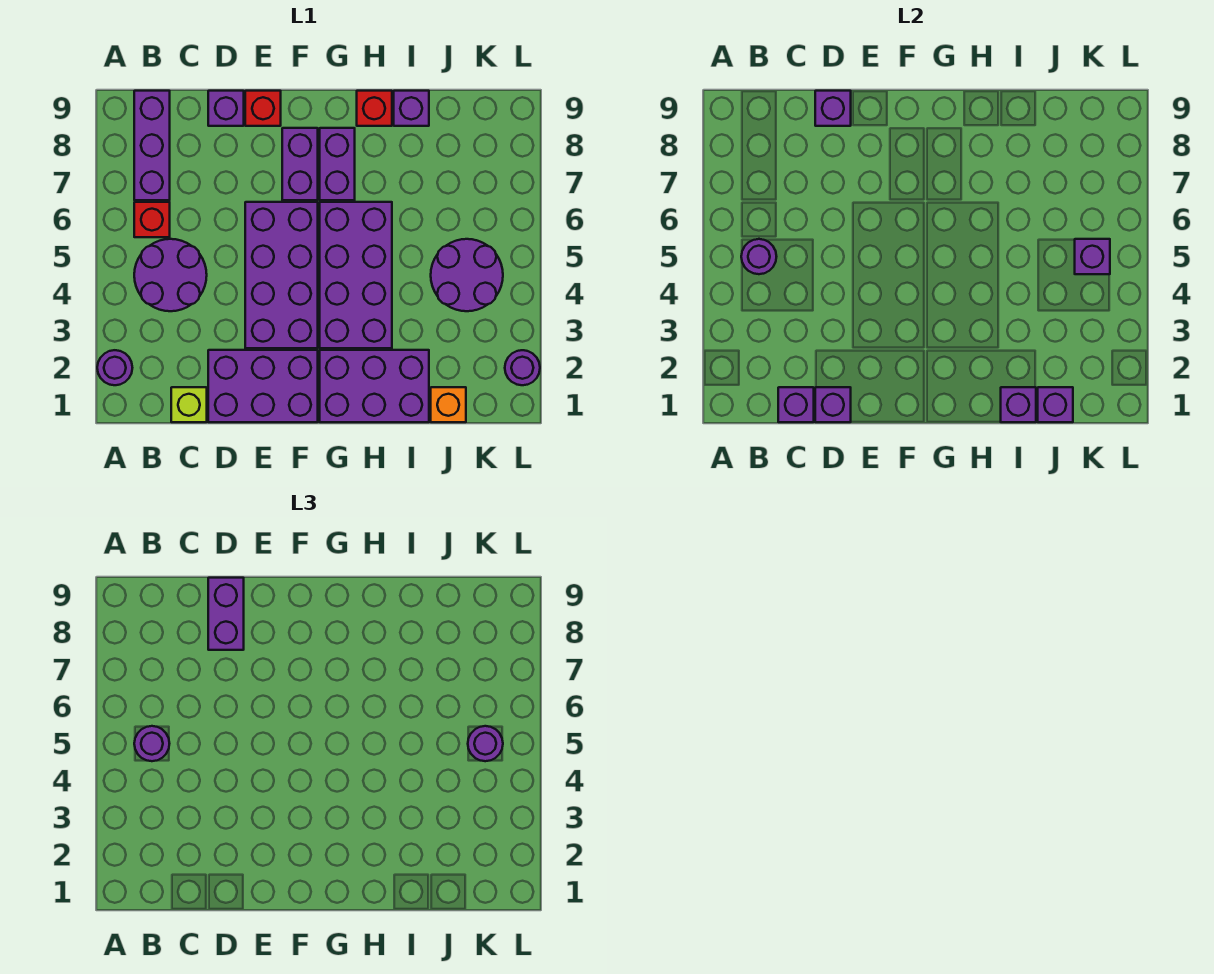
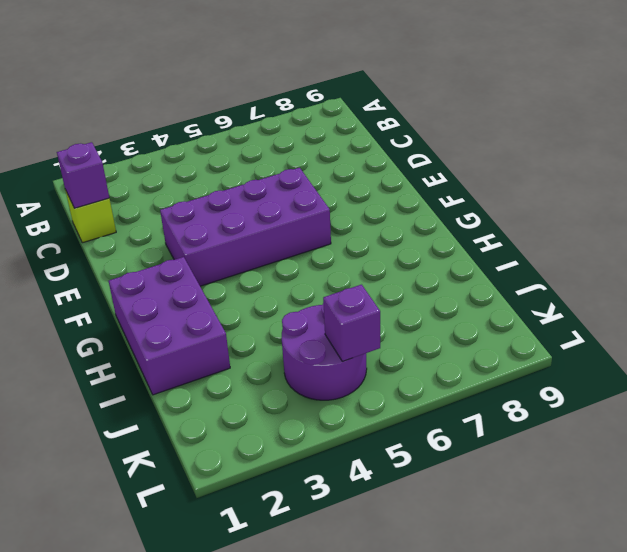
none -> purple 1x1 round brick [97,350,132,385]
none -> purple 2x2 round brick [134,239,207,311]
none -> red 1x1 brick [134,202,170,237]

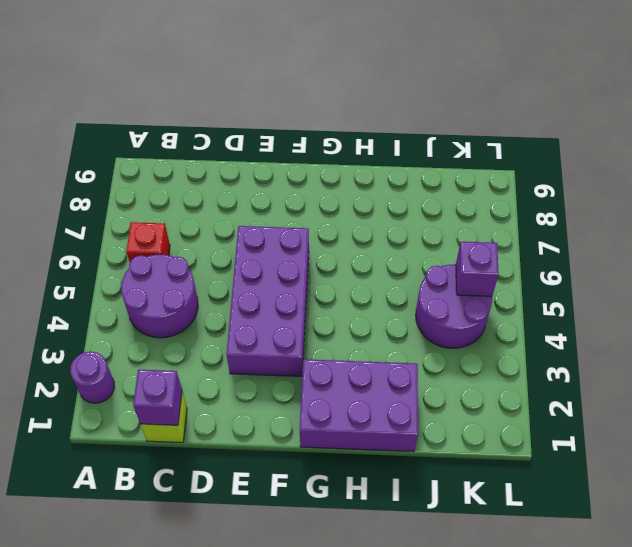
none -> purple 1x3 brick [134,91,170,200]
none -> purple 2x3 brick [208,350,318,422]
none -> purple 1x1 brick [208,91,244,126]

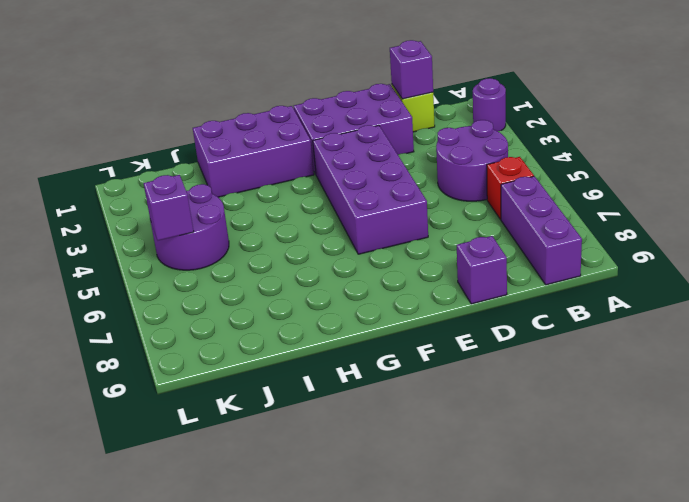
none -> red 1x1 brick [245,91,281,126]
none -> purple 1x2 brick [282,128,318,200]
none -> purple 2x4 brick [320,202,392,348]

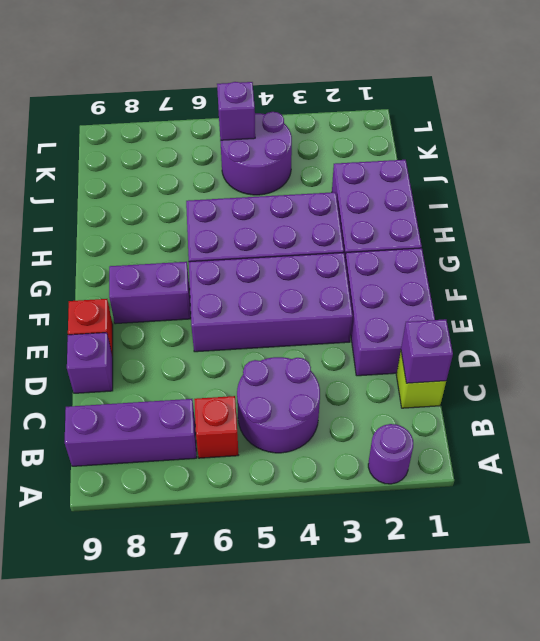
none -> purple 1x2 brick [320,128,355,200]
none -> red 1x1 brick [357,91,392,126]
none -> purple 1x1 brick [394,91,429,126]

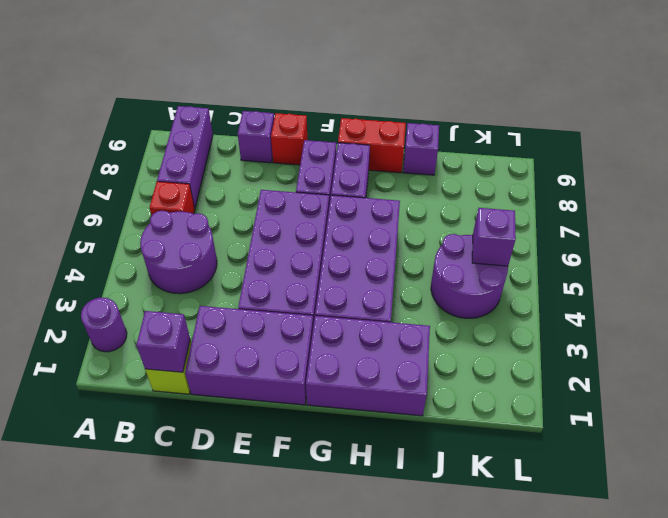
red 1x2 brick [338,118,406,173] -> red 1x1 brick [357,91,392,126]
none -> orange 1x1 brick [431,387,466,422]
none -> purple 1x1 round brick [505,350,540,385]
none -> purple 1x1 round brick [741,239,777,274]

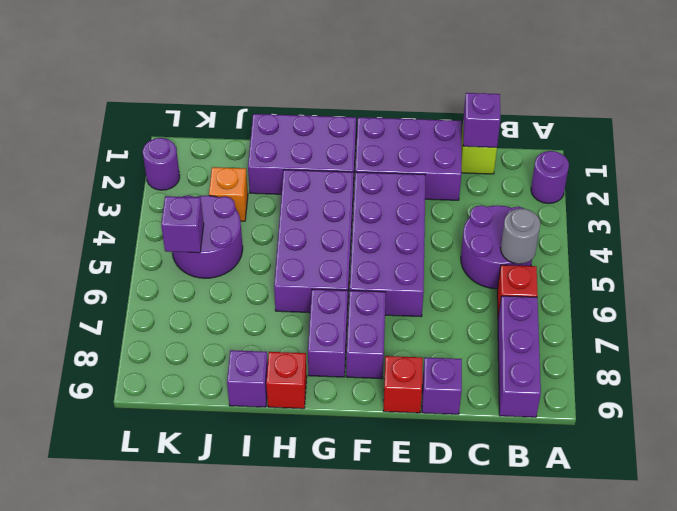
grey 1x1 round brick [501,209,541,264] -> purple 1x1 round brick [741,239,777,274]
orange 1x1 brick [209,167,248,221] -> orange 1x1 brick moved to [431,387,466,422]
none -> purple 1x1 brick [815,387,851,422]
none -> purple 1x1 brick [815,91,851,126]
none -> purple 1x1 brick [1001,387,1036,422]

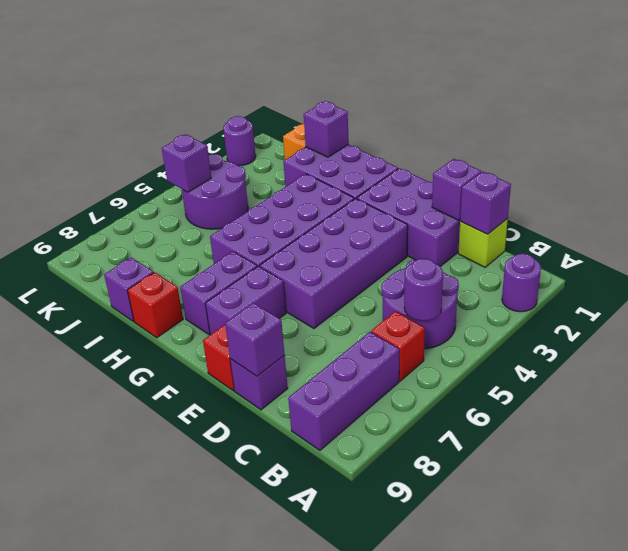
none -> purple 1x1 brick [1038,387,1073,422]
none -> purple 1x1 round brick [134,726,170,761]
none -> purple 1x2 brick [208,578,244,650]

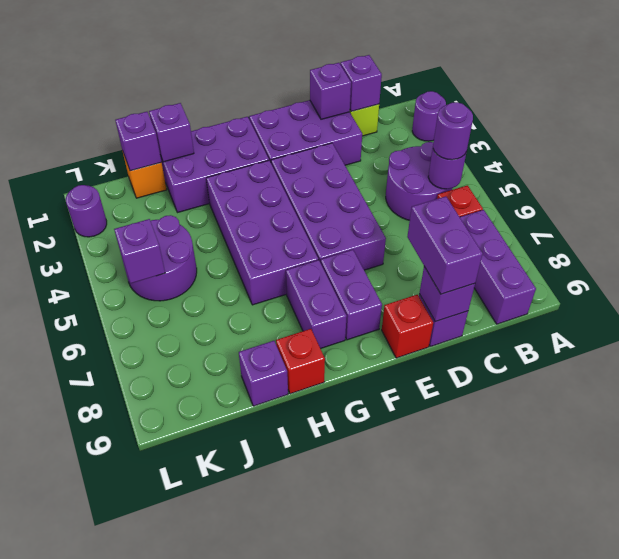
none -> purple 1x1 round brick [468,726,503,761]

